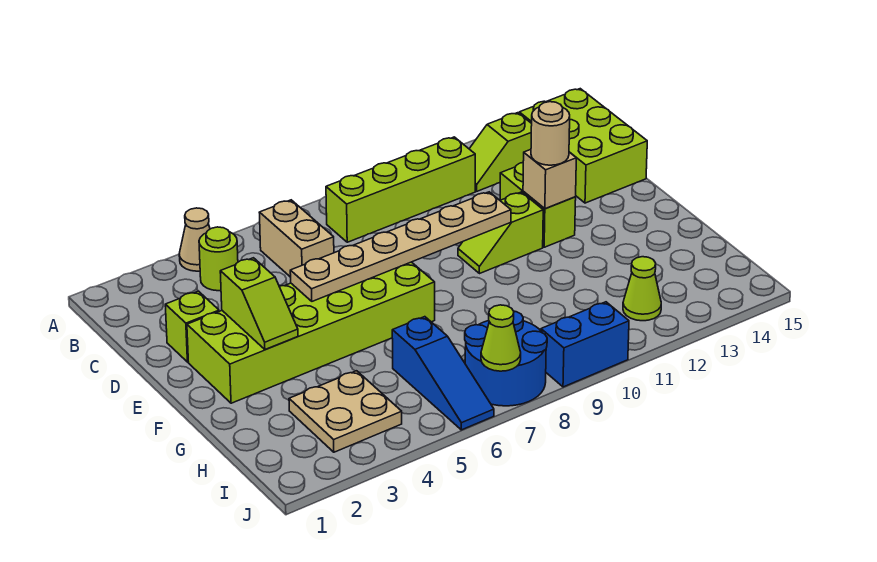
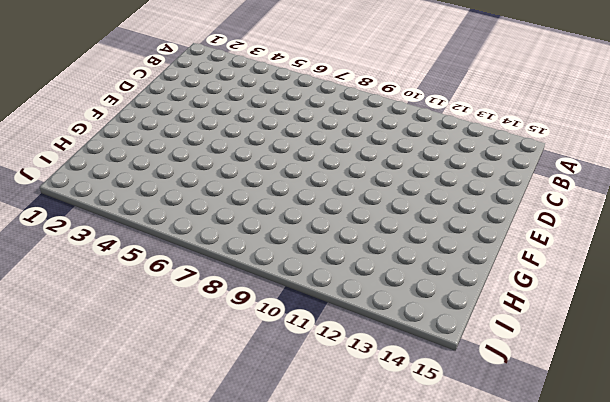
none -> tan 1x1 cone [179,208,210,271]
none -> lime 1x1 round brick [199,227,238,291]
none -> tan 1x2 brick [259,200,334,277]

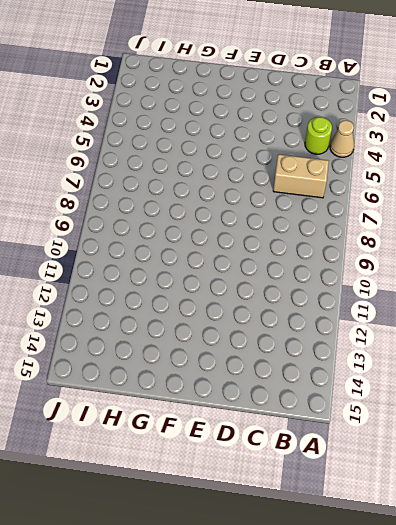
none -> lime 1x4 brick [326,137,475,242]
none -> lime 1x2 slope [469,113,532,191]
none -> lime 2x3 brick [519,89,647,203]

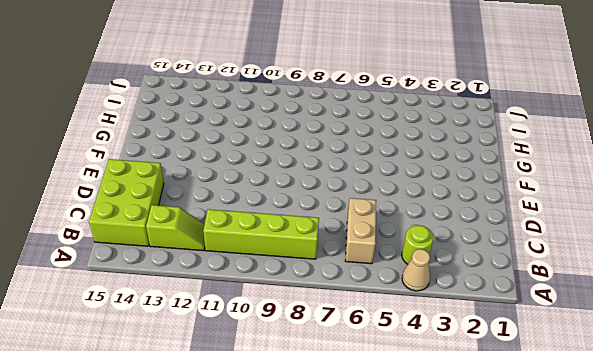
none -> lime 1x1 brick [165,291,219,362]
none -> lime 1x2 brick [500,163,576,247]
none -> lime 2x6 brick [187,262,435,403]

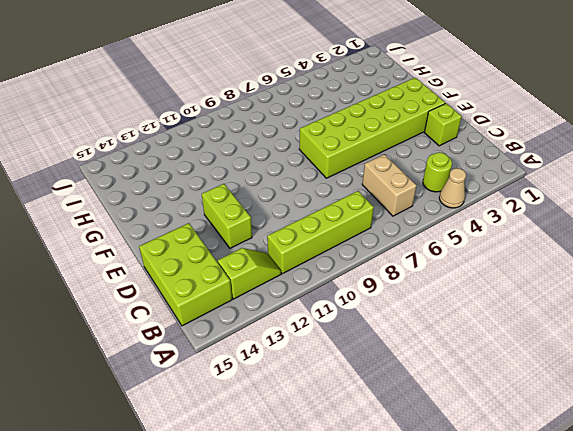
none -> lime 1x2 slope [458,192,543,274]
none -> tan 2x2 plate [289,371,402,452]
none -> blue 1x3 slope [392,317,494,430]

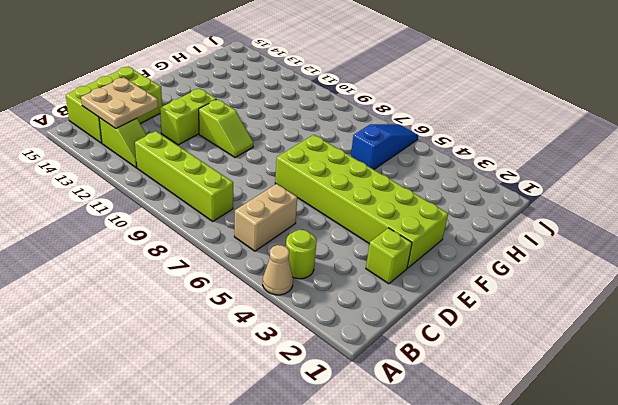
tan 2x2 plate [81,77,158,128] -> tan 2x2 plate moved to [289,371,402,452]
none -> blue 2x2 round brick [465,311,547,406]
none -> lime 1x1 cone [623,257,661,321]
none -> blue 1x2 brick [541,302,629,387]

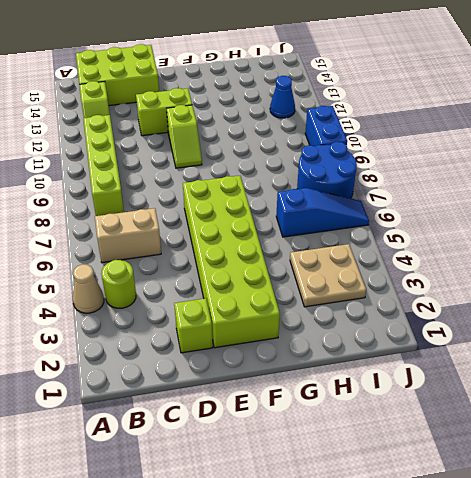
blue 1x1 cone [270,76,295,118] -> lime 1x1 cone [623,257,661,321]
none -> lime 1x2 slope [220,258,298,349]
none -> tan 1x6 plate [290,192,511,301]
none -> tan 1x1 brick [523,150,576,209]

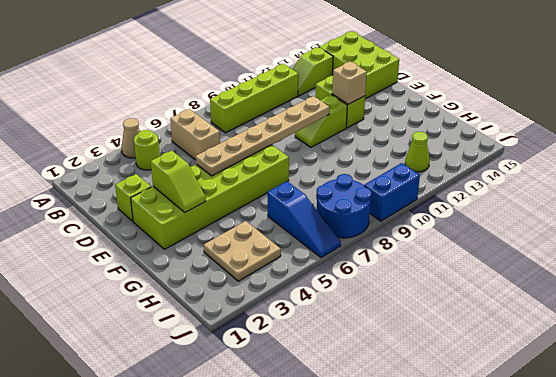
none -> lime 1x1 cone [481,305,521,371]
none -> tan 1x1 round brick [531,102,570,165]

